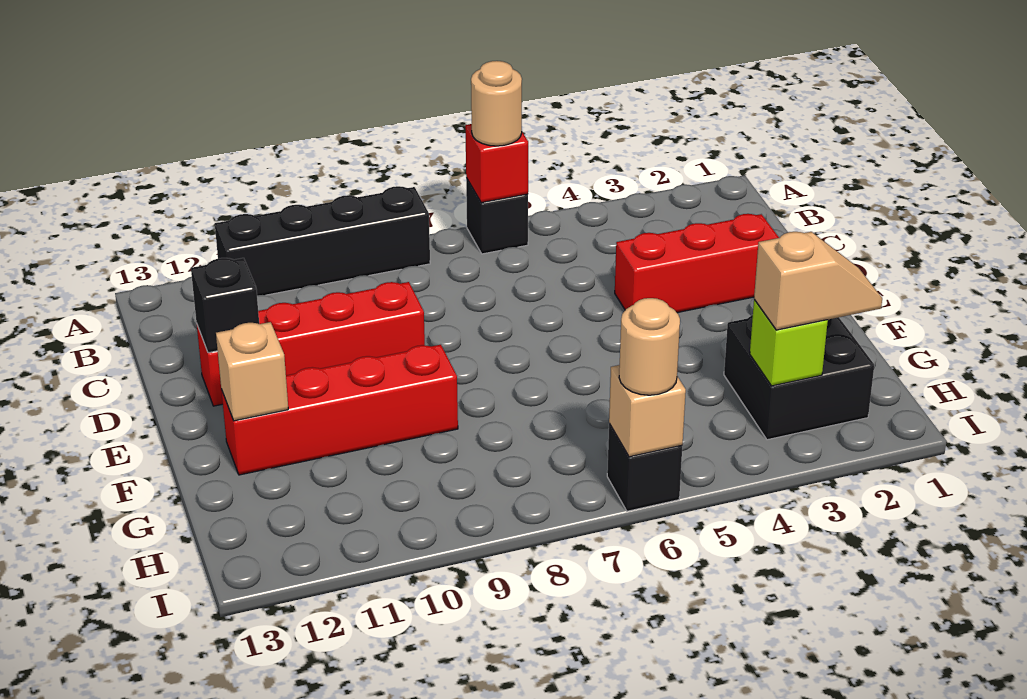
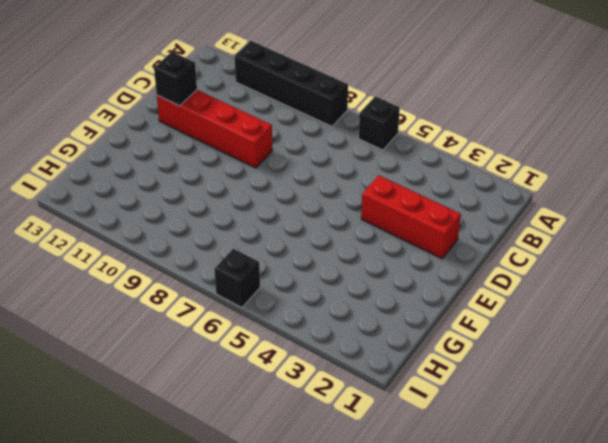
none -> red 1x4 brick [221,345,458,475]
none -> black 2x2 brick [724,315,874,440]
none -> red 1x1 brick [465,124,528,203]

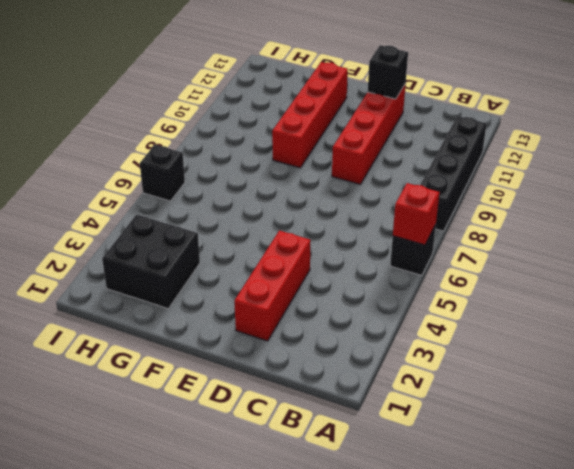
none -> tan 1x1 brick [216,322,288,421]
none -> lime 1x1 brick [750,300,828,386]
none -> tan 1x1 brick [609,365,686,457]

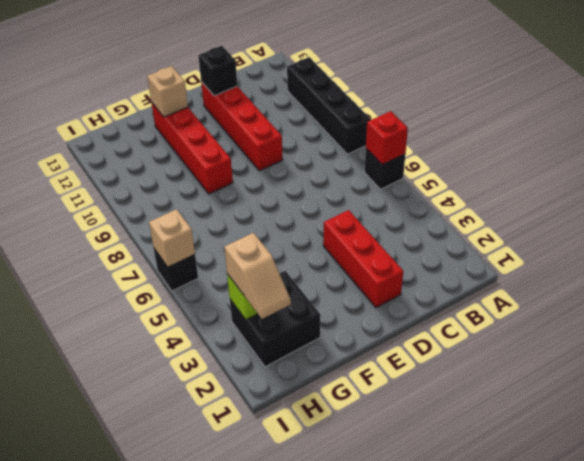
none -> tan 1x1 round brick [471,61,522,146]
none -> tan 1x1 round brick [619,298,680,395]

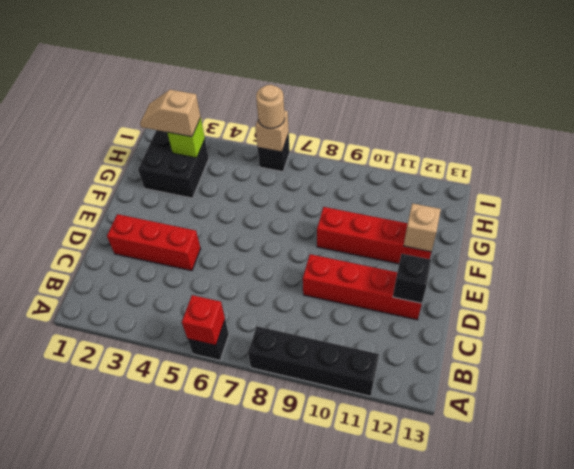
none -> tan 1x1 round brick [471,61,522,146]

